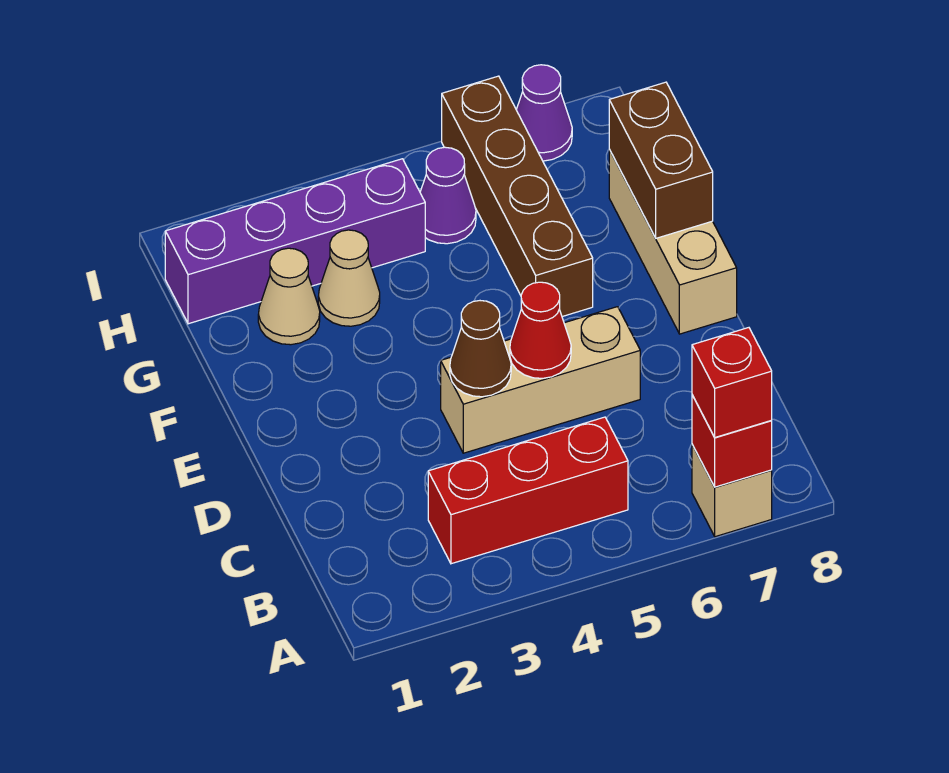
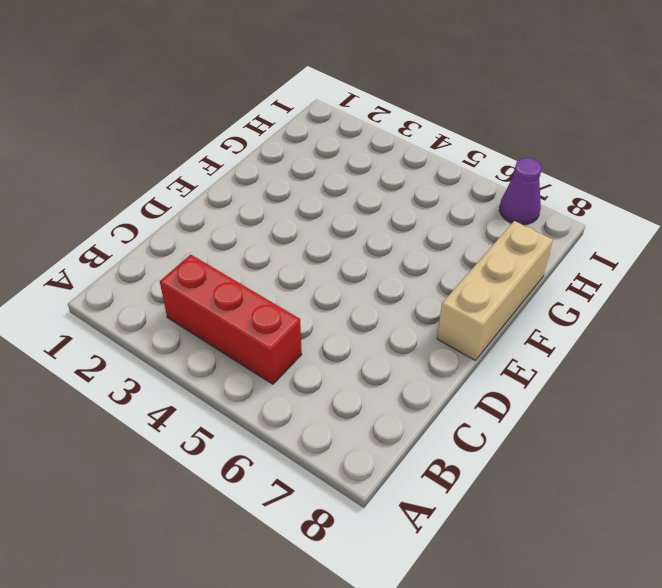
none -> tan 1x1 brick [692,445,772,537]
none -> tan 1x3 brick [441,307,640,453]
none -> brown 1x4 brick [442,76,593,317]

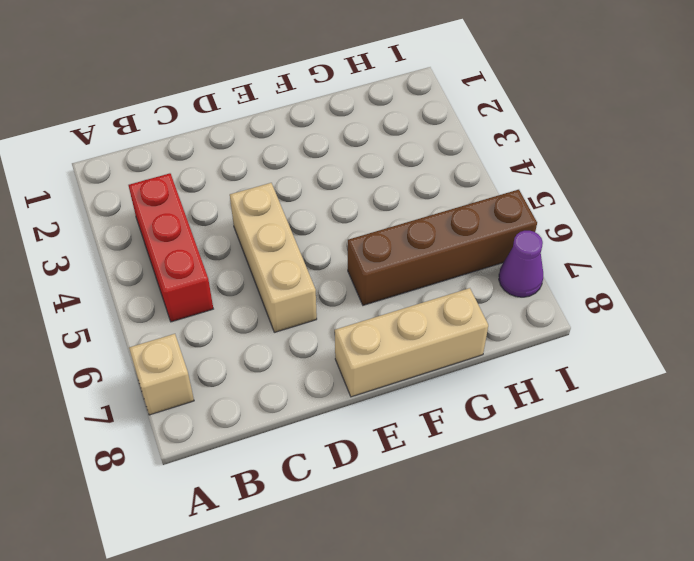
none -> tan 1x1 cone [258,248,320,345]
none -> tan 1x1 cone [318,230,380,326]
none -> purple 1x4 brick [165,159,425,324]

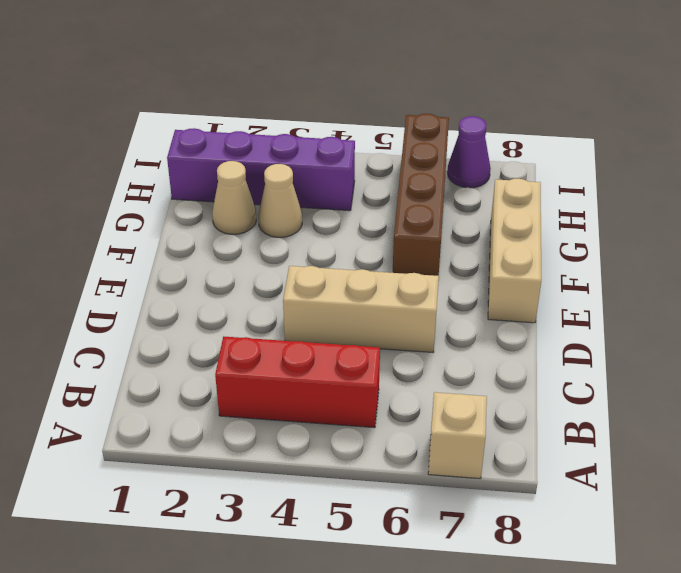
none -> purple 1x1 cone [420,147,476,244]
none -> red 1x1 brick [692,395,772,487]
none -> brown 1x1 cone [450,301,511,397]

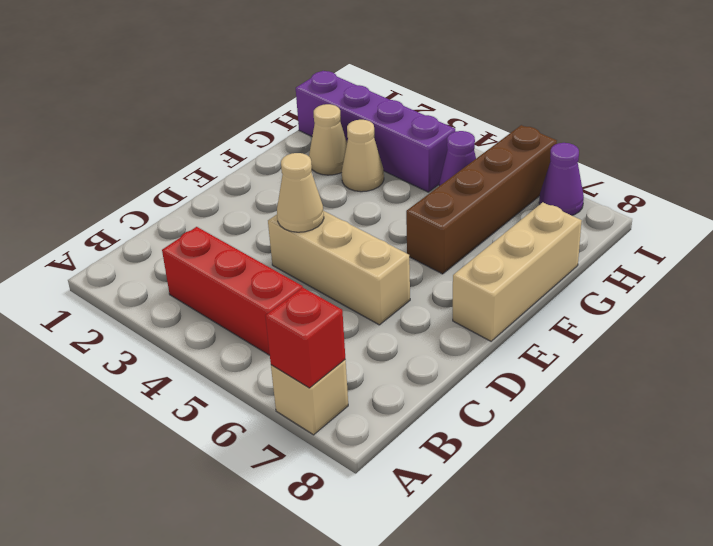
tan 1x1 cone [277,153,324,232] -> brown 1x1 cone [450,301,511,397]
none -> red 1x1 cone [510,282,571,378]
none -> brown 1x2 brick [609,82,713,238]
none -> red 1x1 brick [692,328,772,437]

